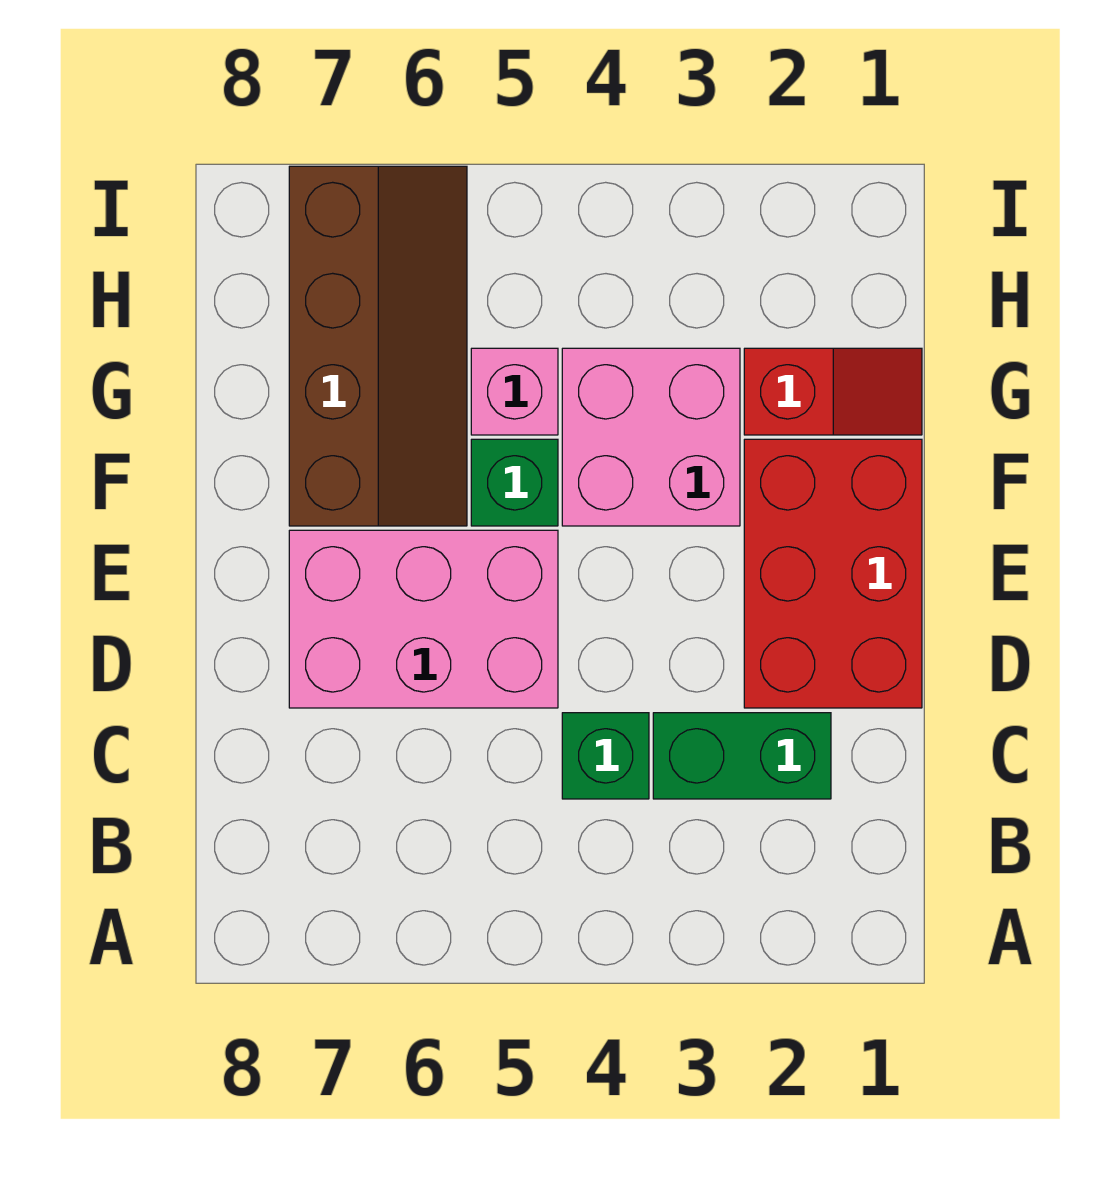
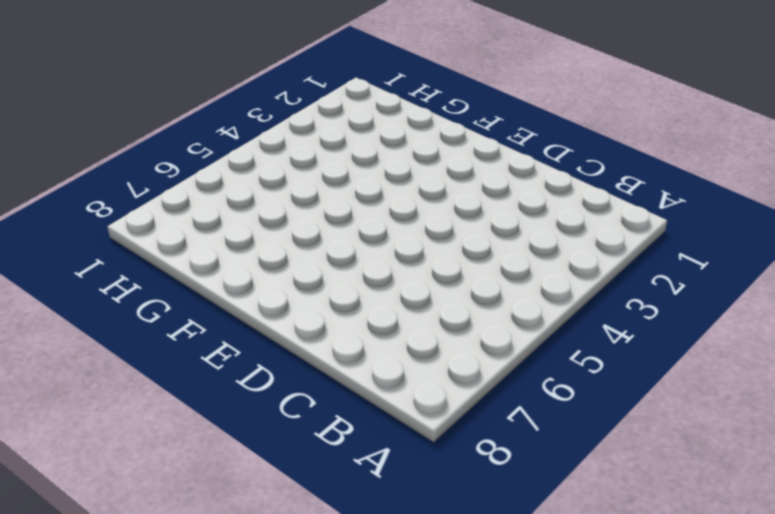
none -> green 1x2 brick [653,713,831,799]
none -> green 1x1 brick [562,713,649,799]

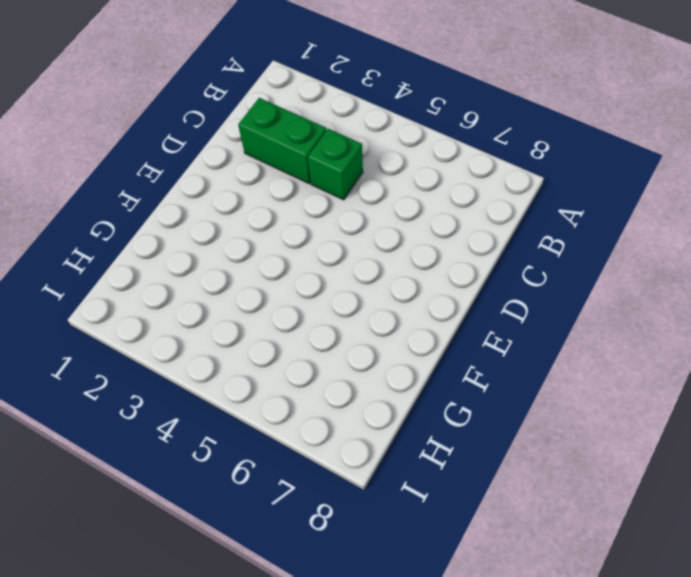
none -> red 2x3 brick [744,439,922,708]
none -> pink 2x3 brick [289,530,558,708]

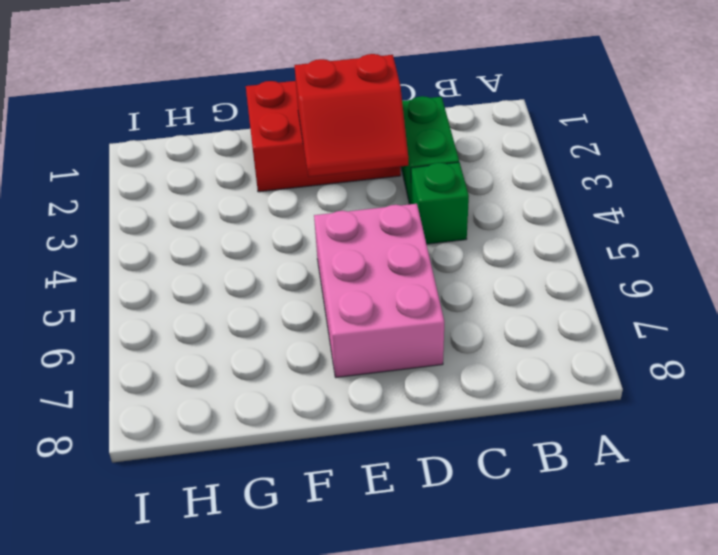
red 2x2 slope [294,54,408,177] -> none
none -> pink 2x2 brick [562,348,740,526]
none -> green 1x1 brick [471,439,558,526]

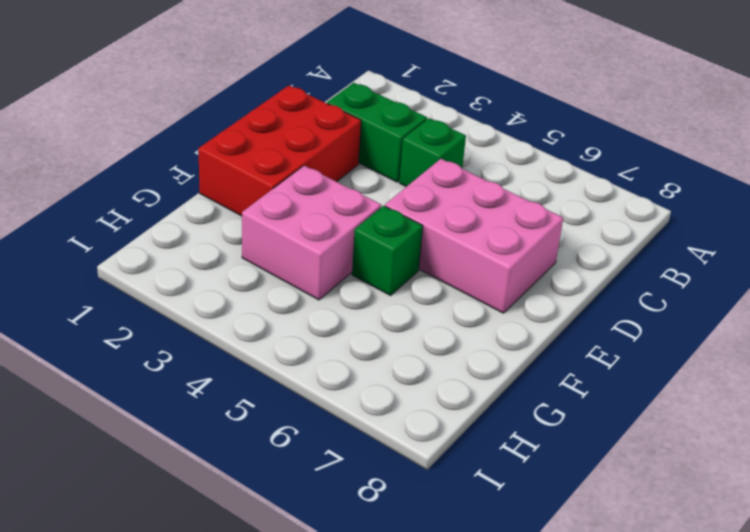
none -> brown 2x4 slope [289,166,467,526]
none -> red 1x2 slope [744,348,922,435]

